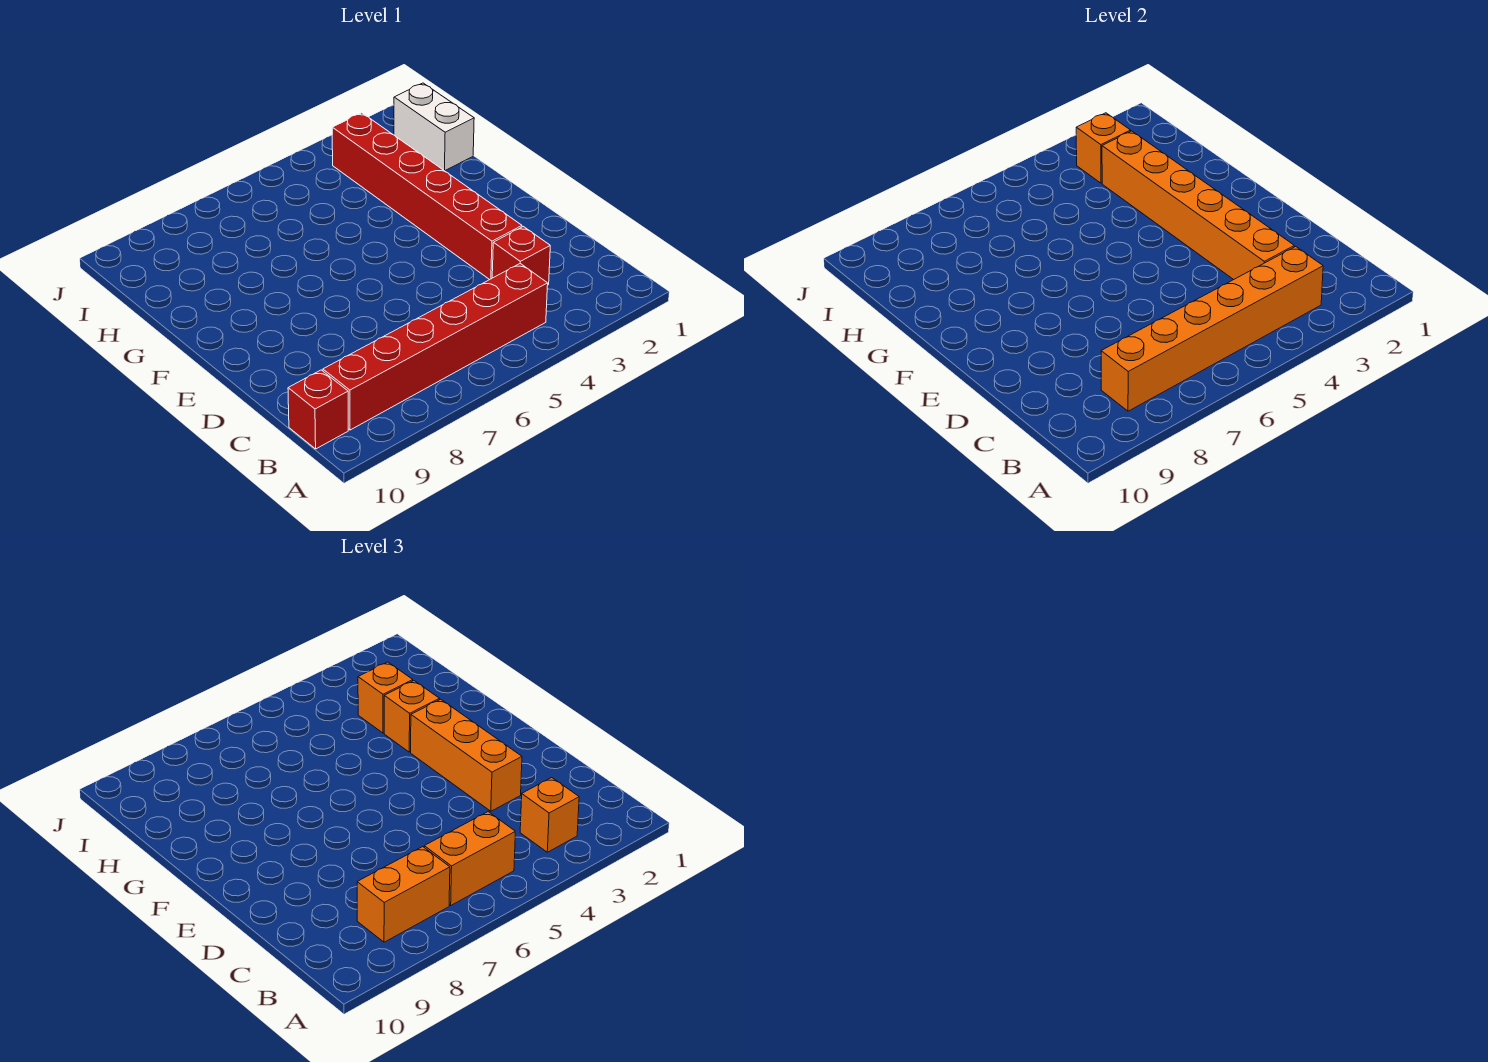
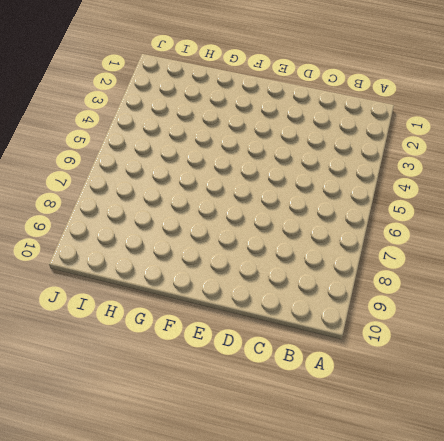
none -> red 1x6 brick [323,264,548,430]
none -> red 1x1 brick [288,370,348,449]
none -> red 1x1 brick [492,227,550,285]

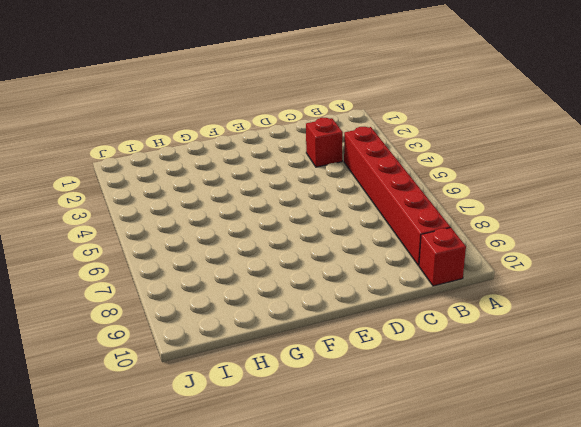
none -> red 1x6 brick [332,113,522,280]
none -> white 1x2 brick [394,83,474,171]
none -> orange 1x6 brick [1101,247,1323,411]

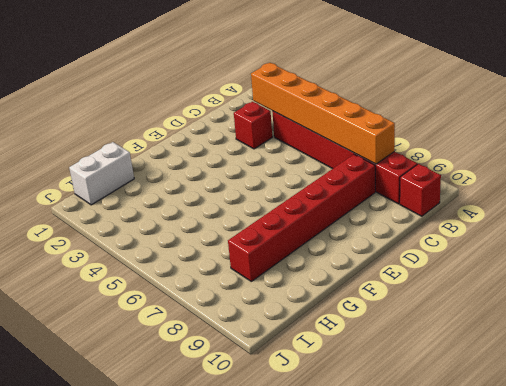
red 1x6 brick [228,154,375,281] -> red 1x6 brick moved to [332,113,522,280]
none -> orange 1x6 brick [1102,131,1294,280]
none -> orange 1x1 brick [1076,113,1131,183]
none -> orange 1x1 brick [520,778,579,852]

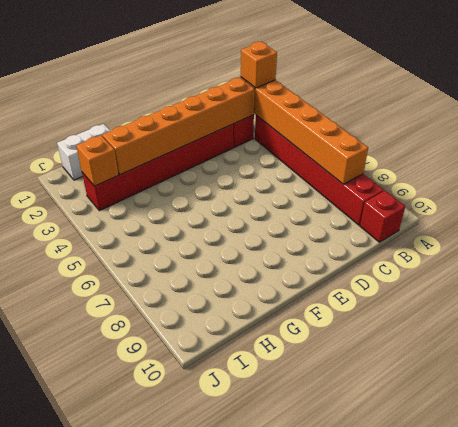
none -> orange 1x2 brick [424,812,515,905]
none -> orange 1x2 brick [357,847,450,942]
none -> orange 1x3 brick [411,699,522,811]

